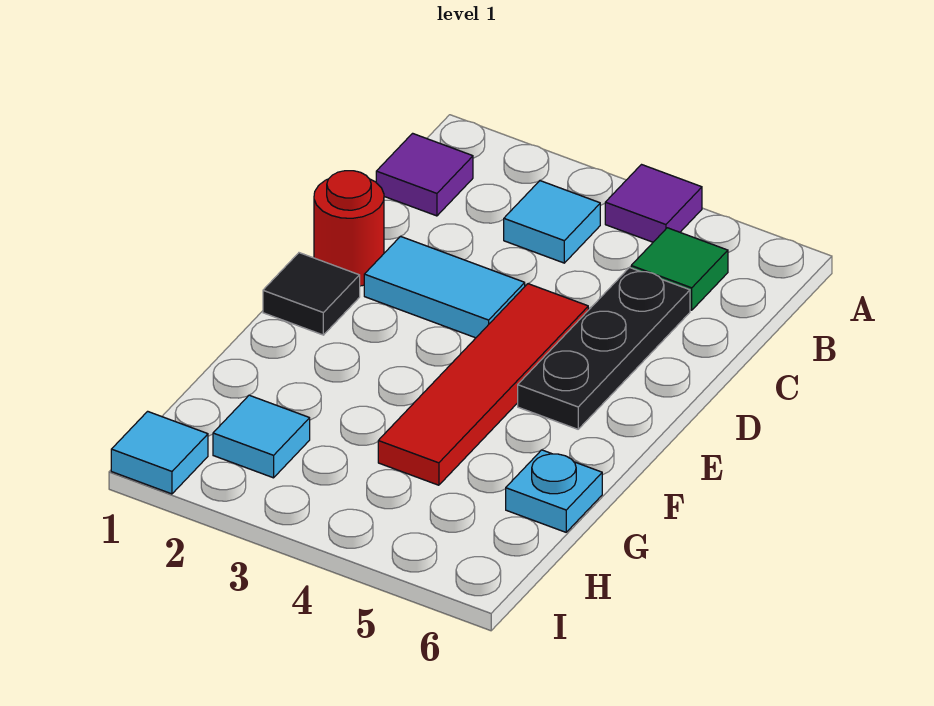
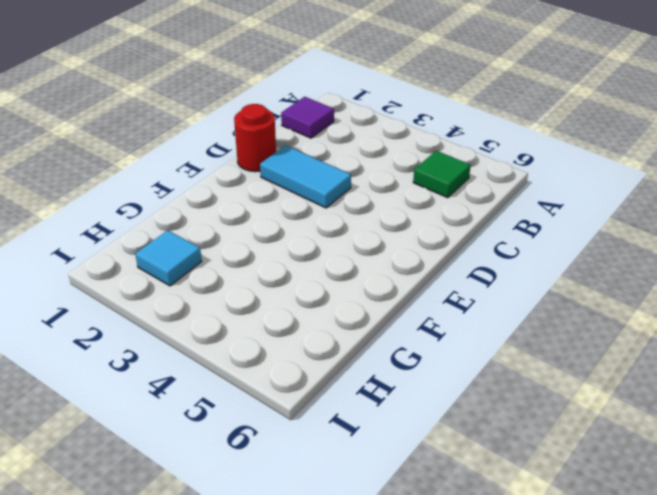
none -> purple 1x1 tile [605,165,702,242]
none -> cyan 1x1 tile [504,181,600,263]
none -> black 1x3 plate [518,267,690,429]

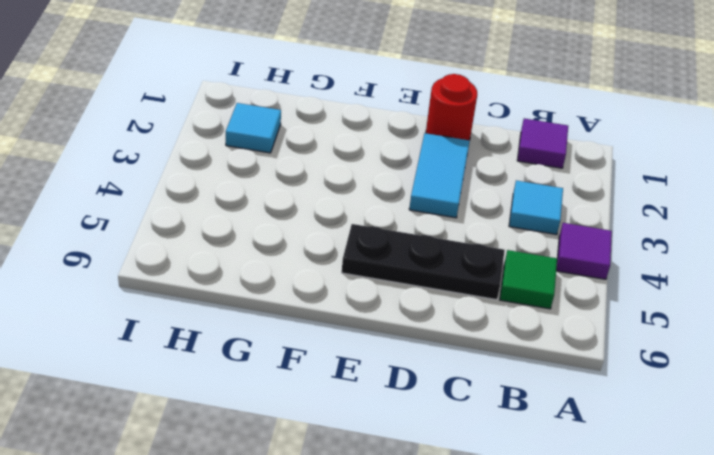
none -> red 1x4 tile [378,284,588,485]
none -> black 1x1 tile [263,253,360,335]
none -> cyan 1x1 plate [506,450,602,532]

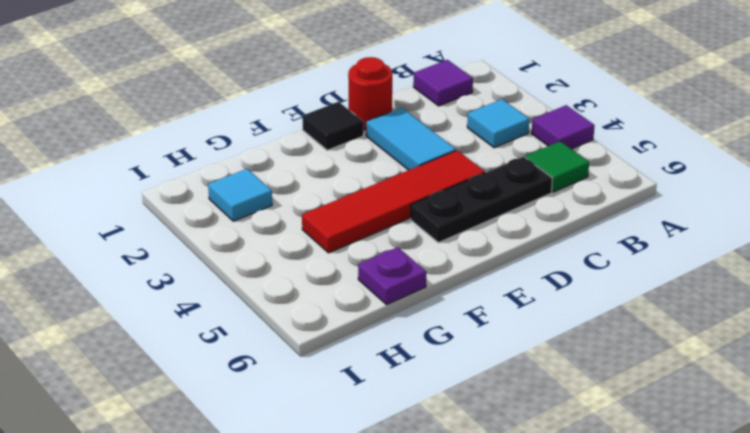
purple 1x1 plate [358,247,426,305] -> cyan 1x1 plate [506,450,602,532]
none -> cyan 1x1 tile [111,411,208,494]

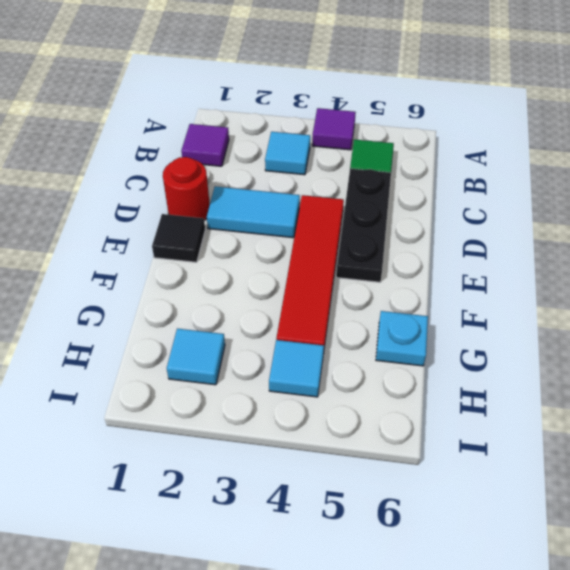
cyan 1x1 tile [269,340,324,397] -> cyan 1x1 tile moved to [111,411,208,494]

